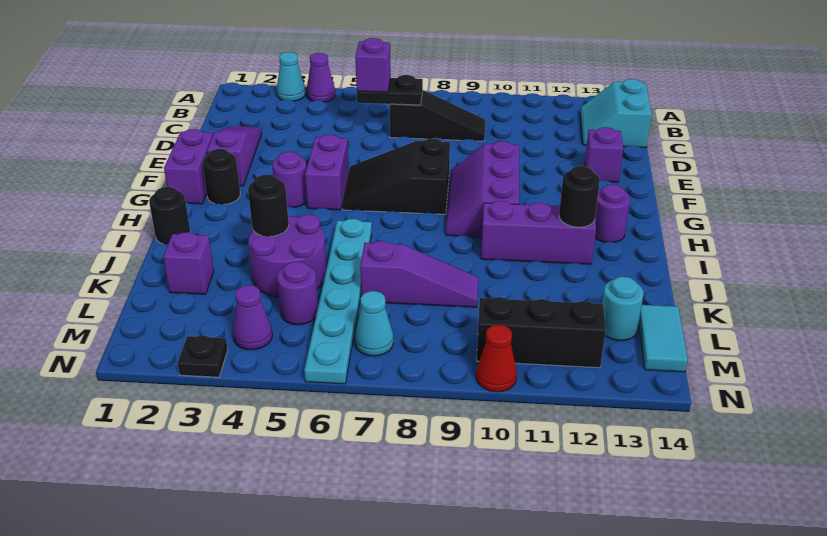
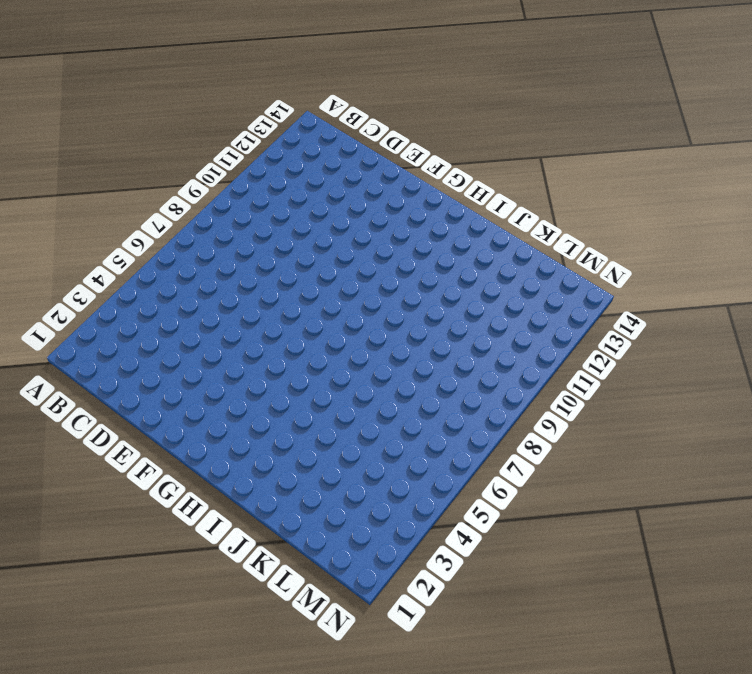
none -> cyan 1x1 cone [277,52,305,101]
none -> purple 1x1 cone [307,53,335,102]
none -> cyan 2x2 slope [580,79,652,148]
none -> black 1x3 slope [390,90,485,141]

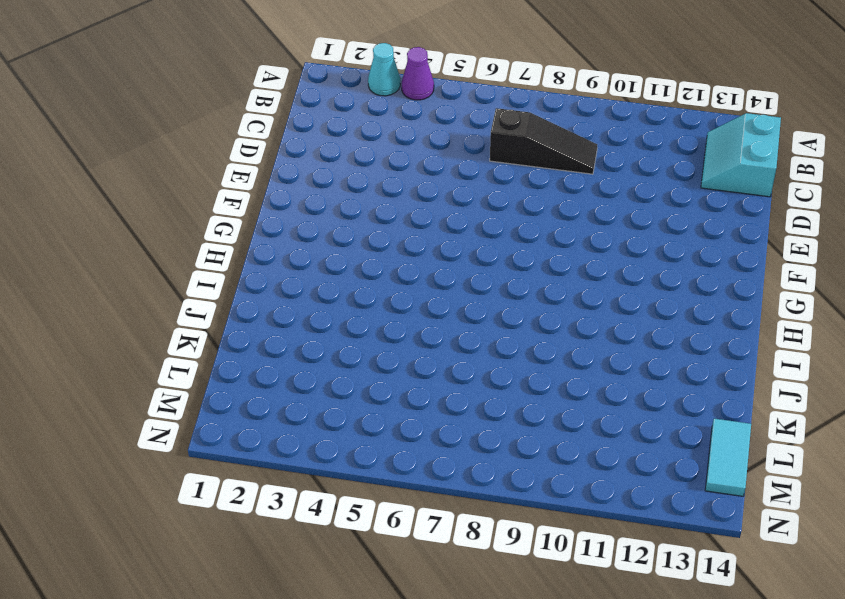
none -> purple 1x3 slope [207,126,262,186]
none -> purple 1x1 brick [585,127,623,182]
none -> purple 1x2 brick [164,129,213,204]
none -> purple 1x2 brick [305,134,349,210]

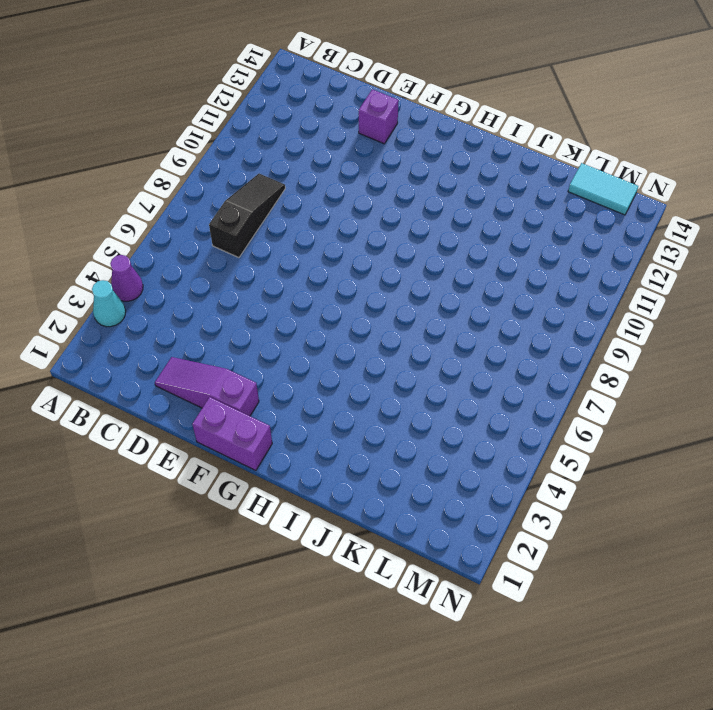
none -> cyan 2x2 slope [580,79,652,148]
none -> purple 1x2 brick [305,134,349,210]
none -> black 2x3 slope [342,138,450,214]
none -> purple 2x3 slope [446,141,519,237]

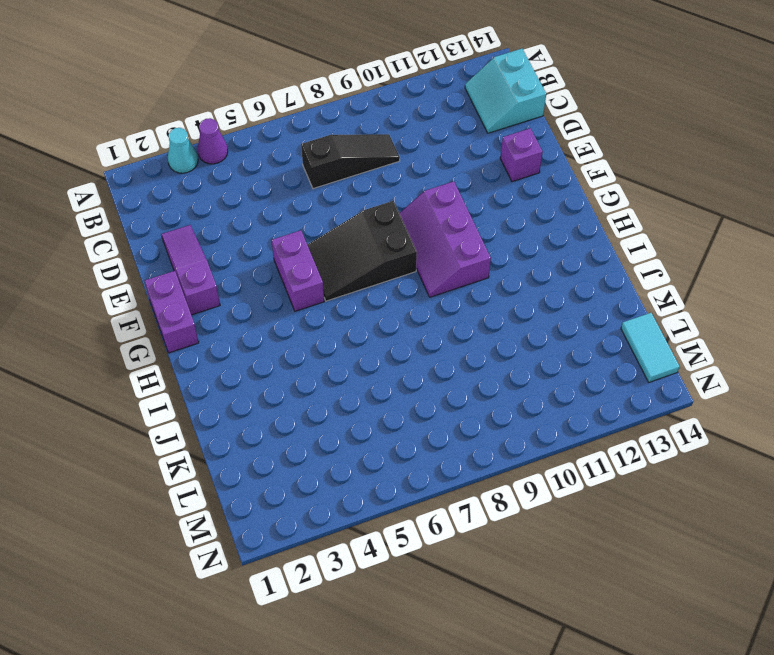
none -> black 1x1 round brick [203,149,240,205]
none -> purple 1x1 round brick [272,152,307,207]
none -> purple 1x1 round brick [595,184,630,242]
none -> black 1x1 round brick [149,187,190,245]

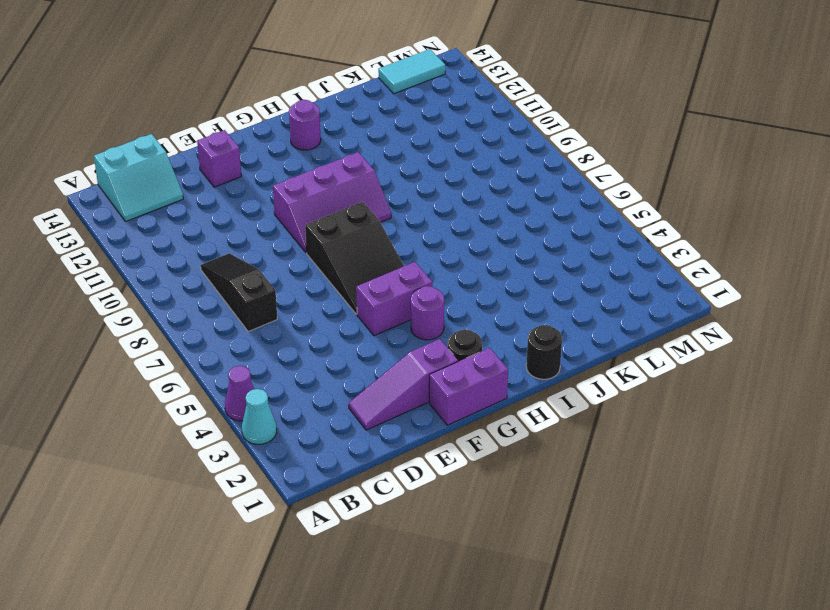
none -> cyan 1x6 plate [304,219,372,384]
none -> purple 1x3 brick [481,201,596,264]
none -> purple 2x2 round brick [248,215,326,298]
none -> purple 1x1 brick [163,232,214,294]

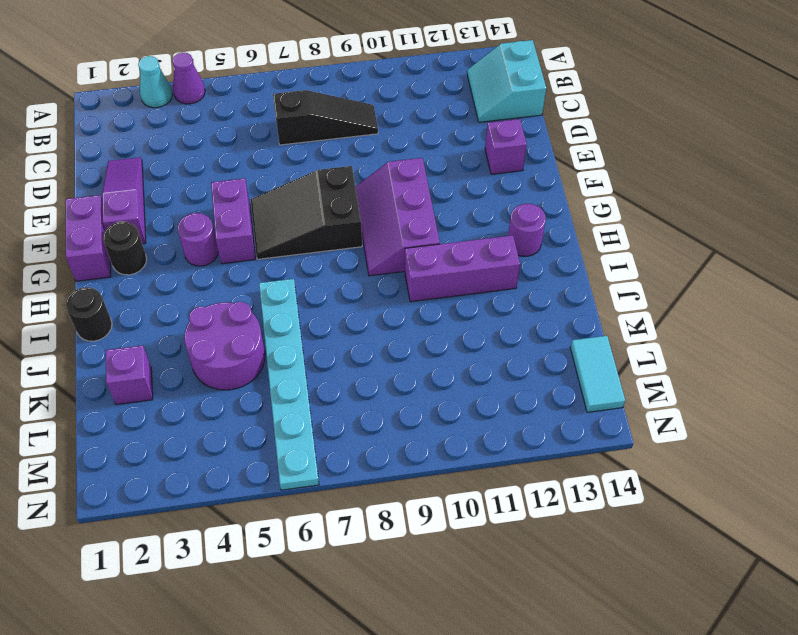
none -> purple 1x3 slope [360,241,478,307]
none -> purple 1x1 round brick [277,261,318,325]
none -> cyan 1x1 round brick [602,277,644,341]
none -> purple 1x1 cone [233,285,272,350]

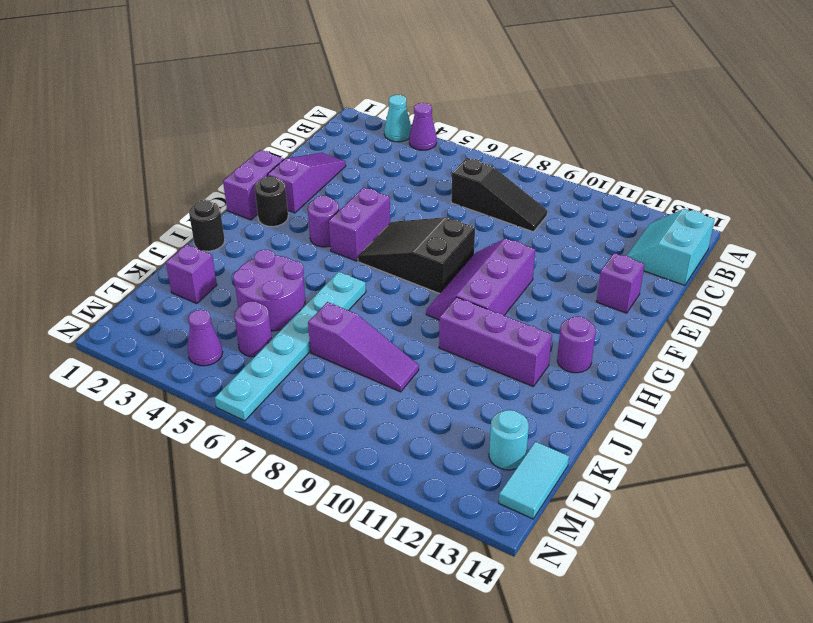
none -> cyan 1x1 cone [355,291,393,356]
none -> black 1x3 brick [477,297,606,368]
none -> black 1x1 plate [178,336,228,377]
none -> red 1x1 cone [476,325,517,392]

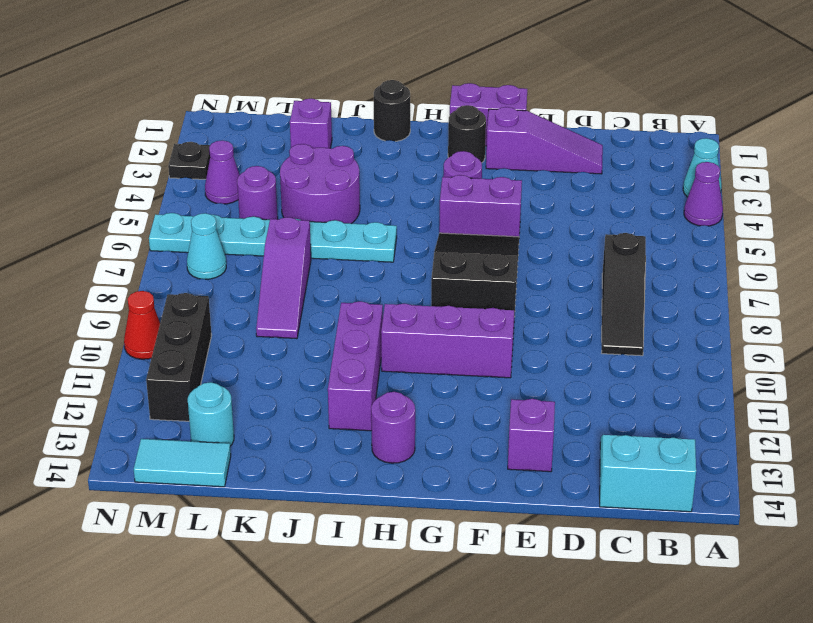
none -> black 1x2 plate [357,75,423,105]
none -> black 1x1 round brick [559,166,600,227]
none -> black 1x1 round brick [248,175,289,237]
none -> purple 1x1 brick [355,38,391,92]

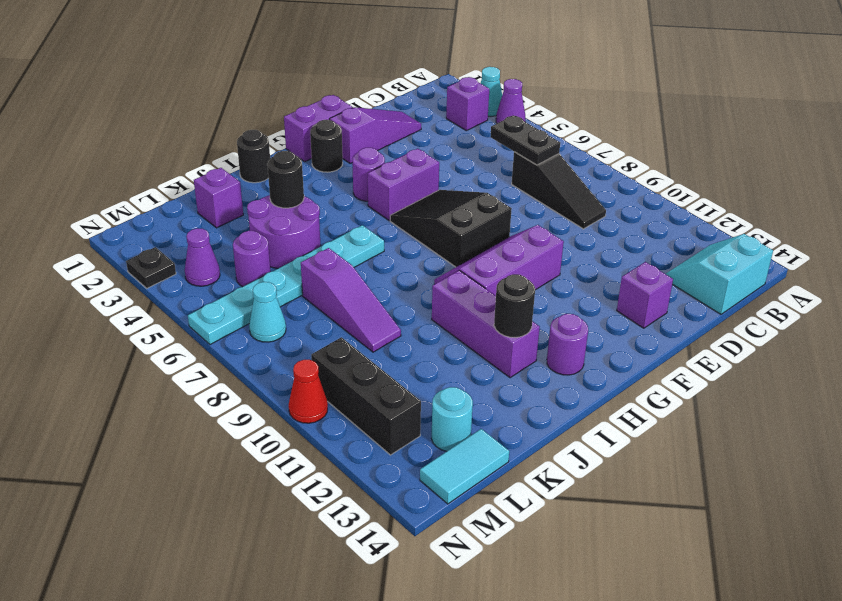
purple 1x1 brick [446,77,489,131] -> purple 1x1 brick moved to [355,38,391,92]

